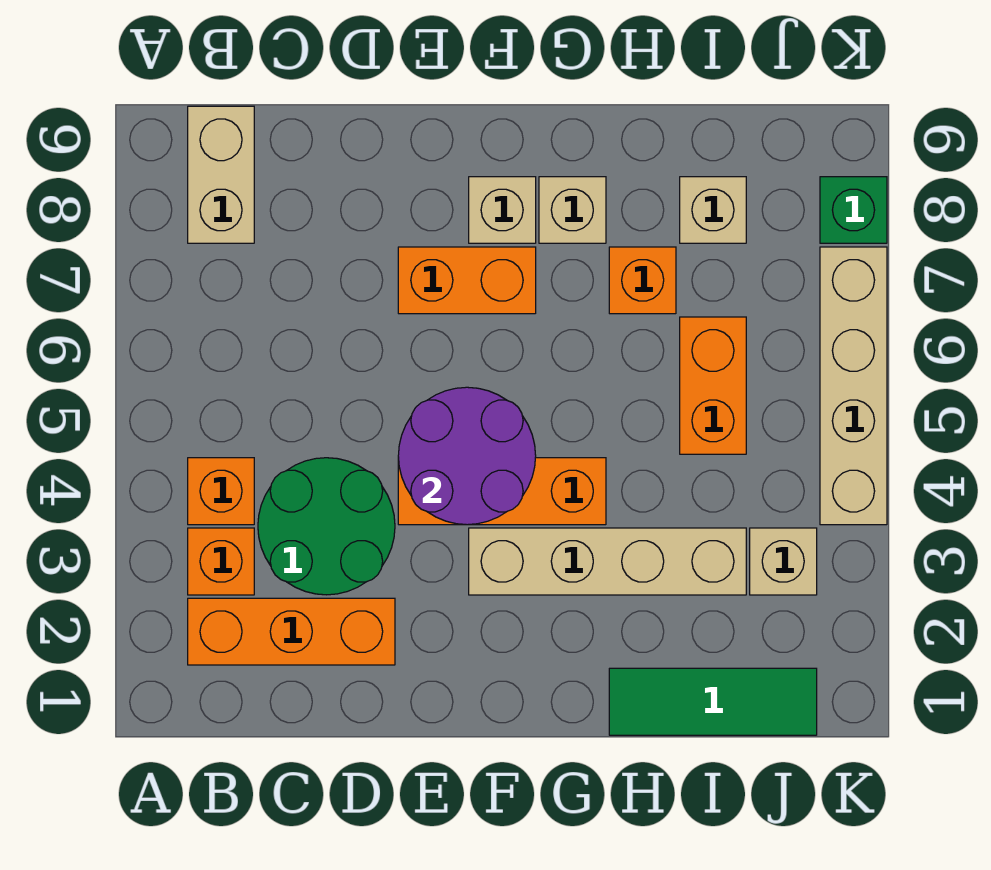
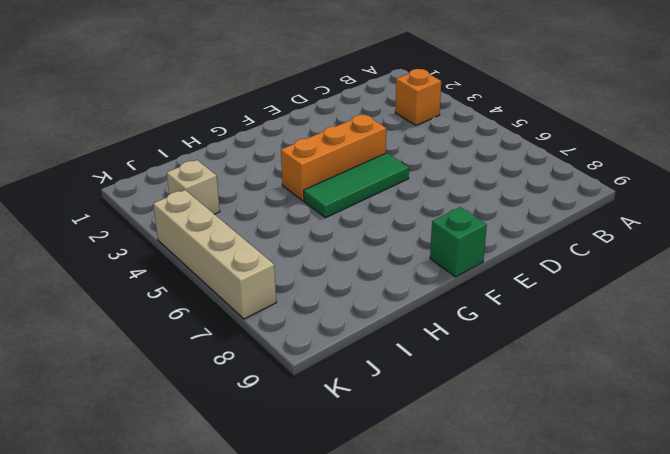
green 1x3 tile [304,153,409,218] -> green 1x3 tile moved to [609,668,817,735]
green 1x1 brick [430,207,487,277] -> green 1x1 brick moved to [820,177,887,243]
none -> orange 1x3 brick [188,598,395,665]
none -> orange 1x1 brick [188,458,254,525]
none -> tan 1x2 brick [188,106,254,243]

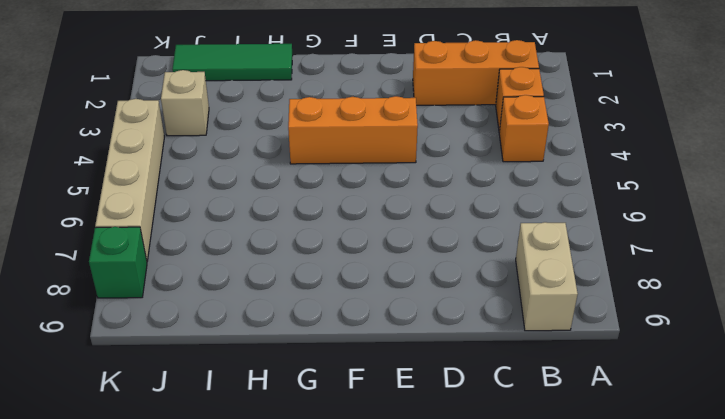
none -> green 2x2 round brick [258,458,395,595]
none -> orange 1x2 brick [398,247,536,314]
none -> tan 1x4 brick [469,528,746,595]

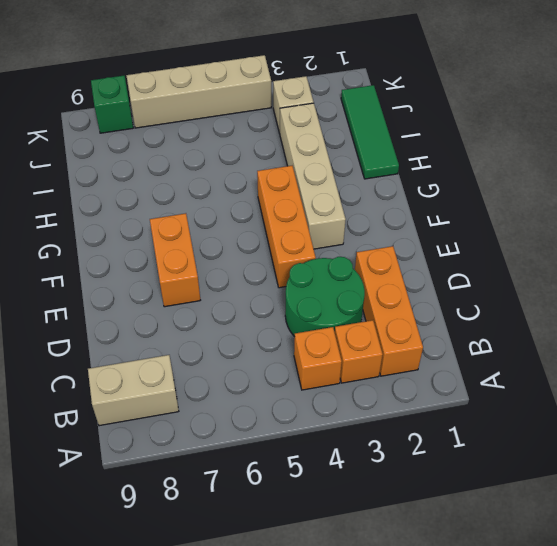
none -> tan 1x1 brick [469,177,536,243]
none -> tan 1x1 brick [539,177,606,243]
none -> orange 1x1 brick [609,247,676,314]

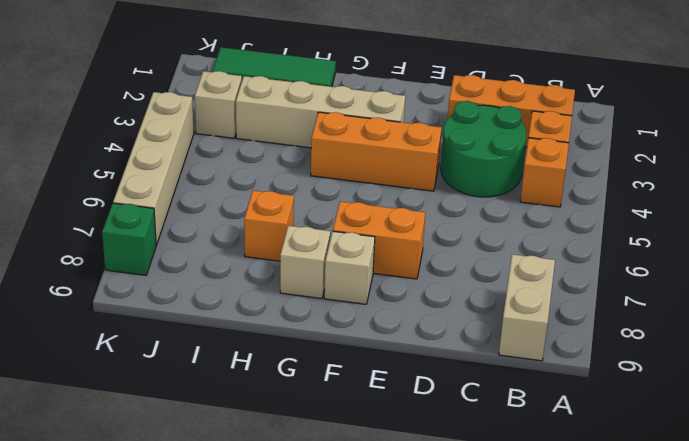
none -> orange 1x2 brick [680,317,746,454]
none -> tan 1x1 brick [680,177,746,243]
none -> purple 2x2 round brick [398,387,536,525]

